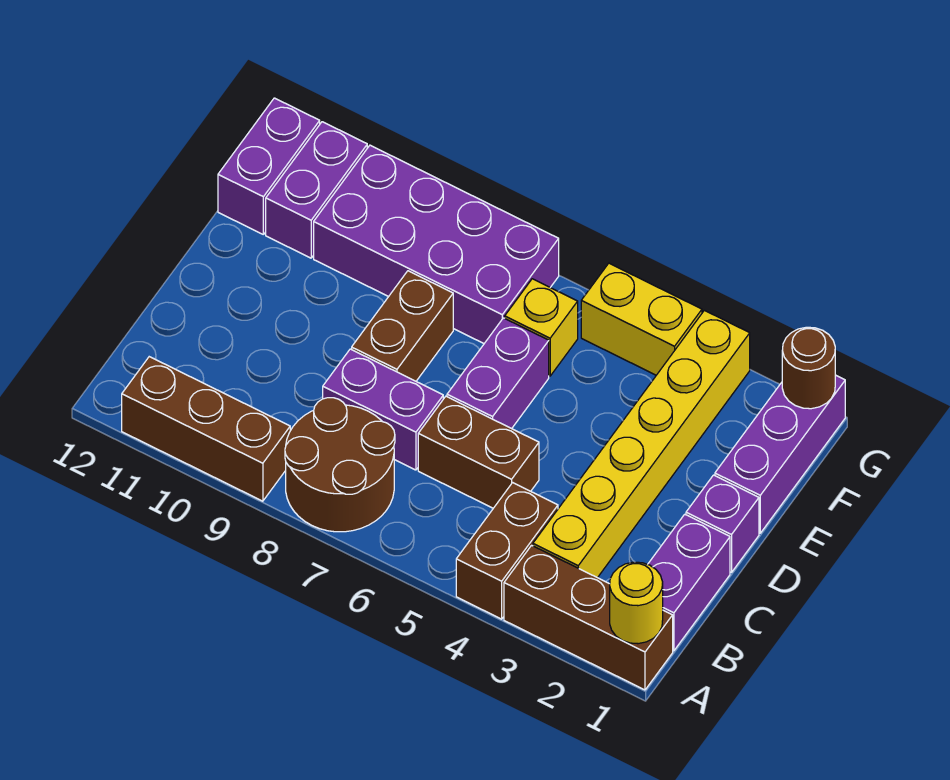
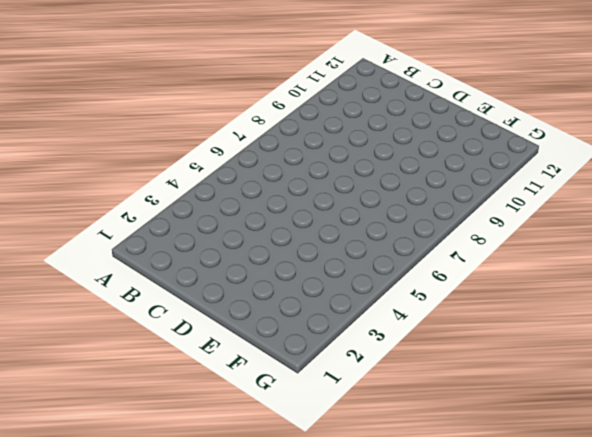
none -> brown 1x3 brick [504,545,673,690]
none -> brown 1x2 brick [456,483,558,619]
none -> brown 2x2 round brick [285,398,395,532]

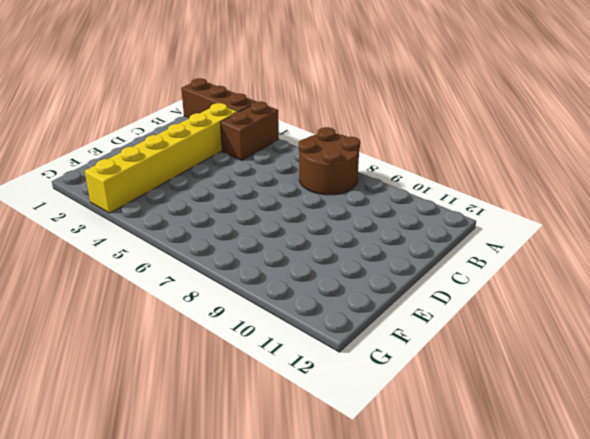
none -> brown 1x3 brick [122,357,290,501]
none -> purple 1x2 brick [648,514,730,651]
none -> brown 1x2 brick [418,396,539,508]

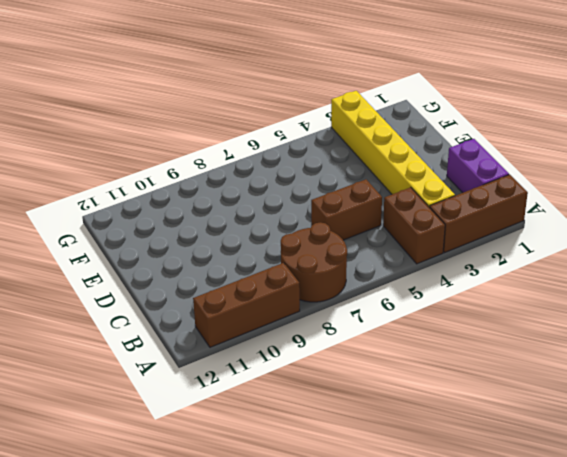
none -> purple 1x2 brick [323,349,443,470]
none -> purple 1x1 brick [686,475,759,572]
none -> purple 1x2 brick [447,318,549,429]

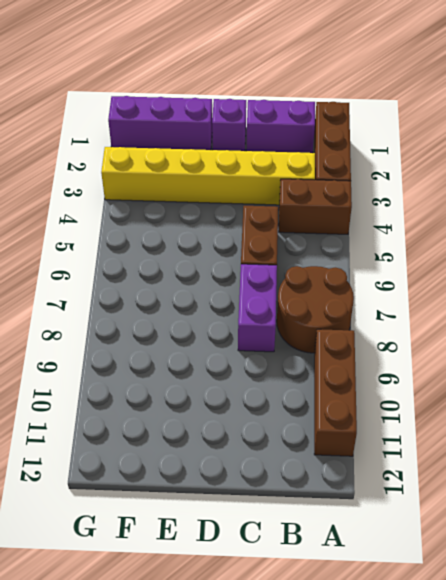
none -> purple 1x2 brick [447,318,549,429]
none -> brown 1x2 brick [352,271,453,381]
none -> yellow 1x1 brick [505,279,578,376]

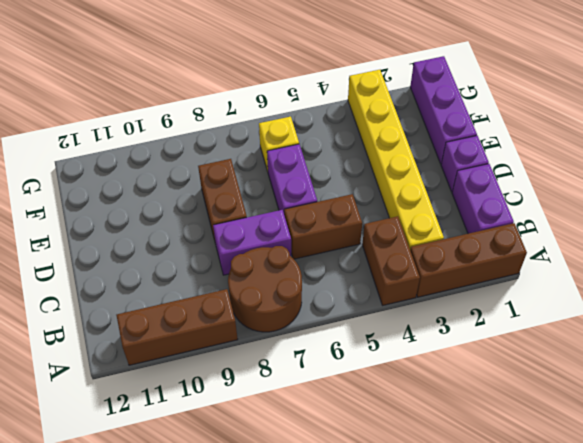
none -> purple 2x4 brick [314,145,559,343]
none -> purple 1x2 brick [266,122,367,258]
none -> purple 1x2 brick [218,98,320,234]

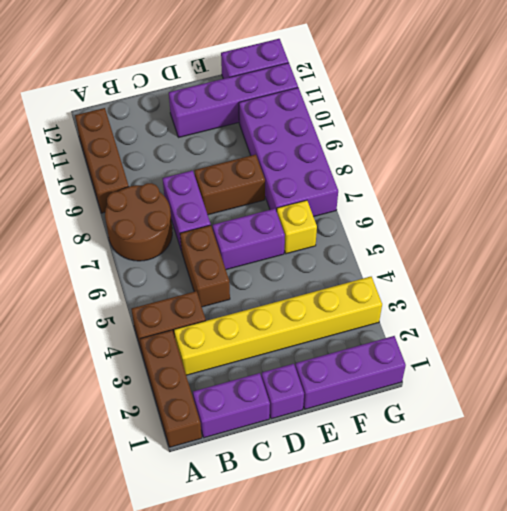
purple 1x4 brick [169,63,298,137] -> purple 1x2 brick [266,122,367,258]
none -> yellow 1x2 brick [581,263,702,375]
none -> yellow 1x1 round brick [610,562,663,644]
none -> brown 1x1 round brick [782,327,835,409]

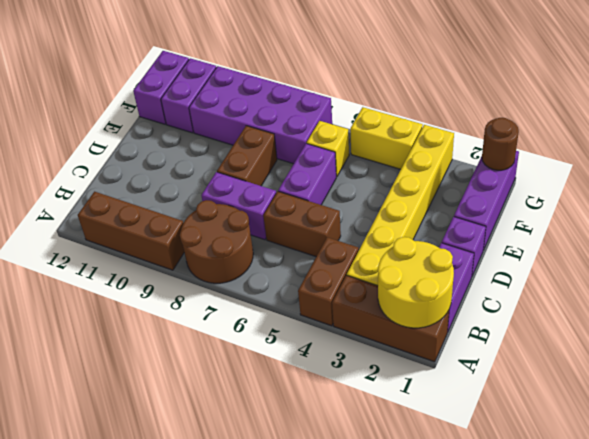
yellow 2x2 round brick [378,237,454,328] -> yellow 1x1 round brick [610,562,663,644]

